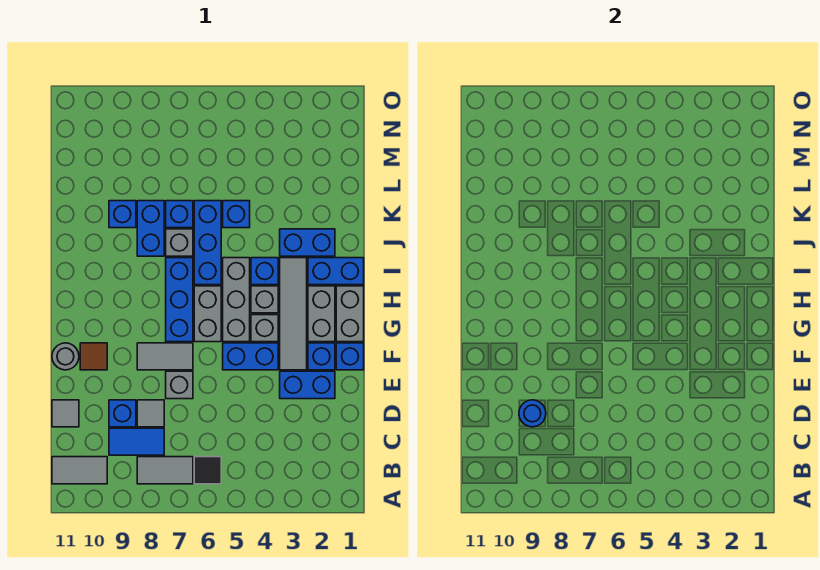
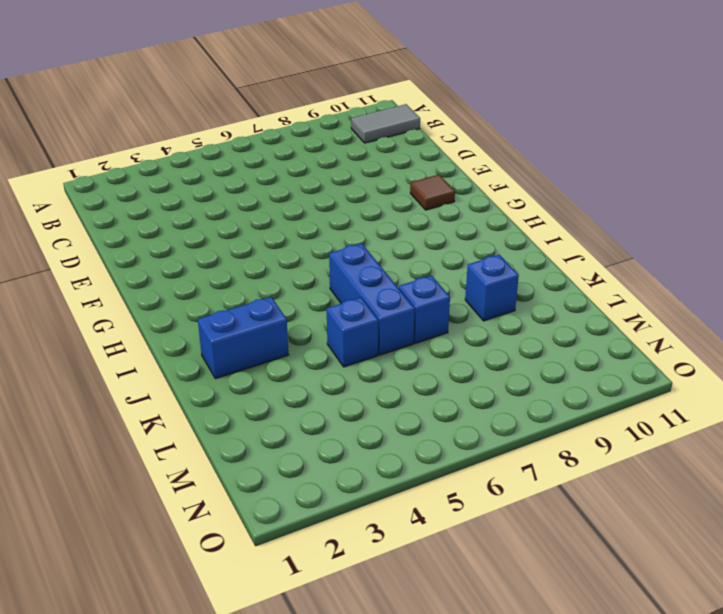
none -> black 1x1 tile [194,457,221,484]
none -> grey 1x2 tile [137,457,193,484]
none -> blue 1x2 tile [109,428,164,455]
none -> grey 1x1 tile [137,400,164,427]

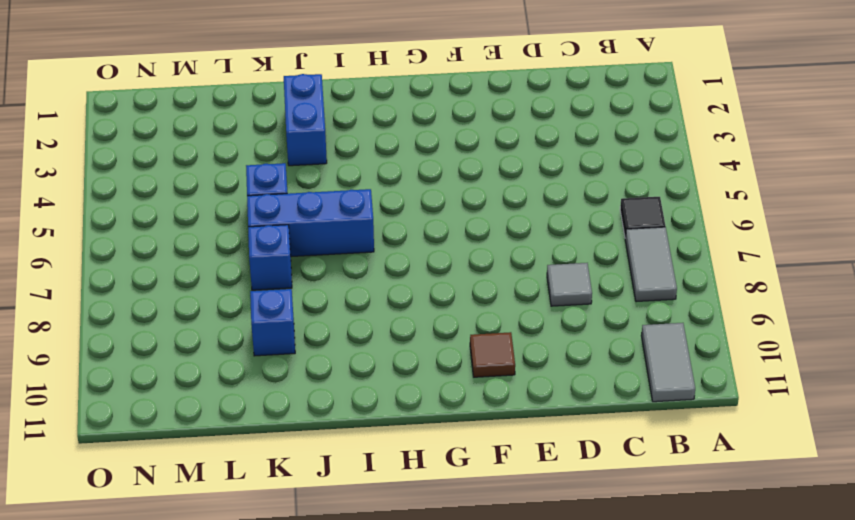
none -> blue 1x2 tile [109,428,164,455]
none -> blue 1x1 brick [109,400,136,427]
none -> grey 1x1 tile [52,400,79,427]
none -> blue 1x2 brick [280,371,335,399]

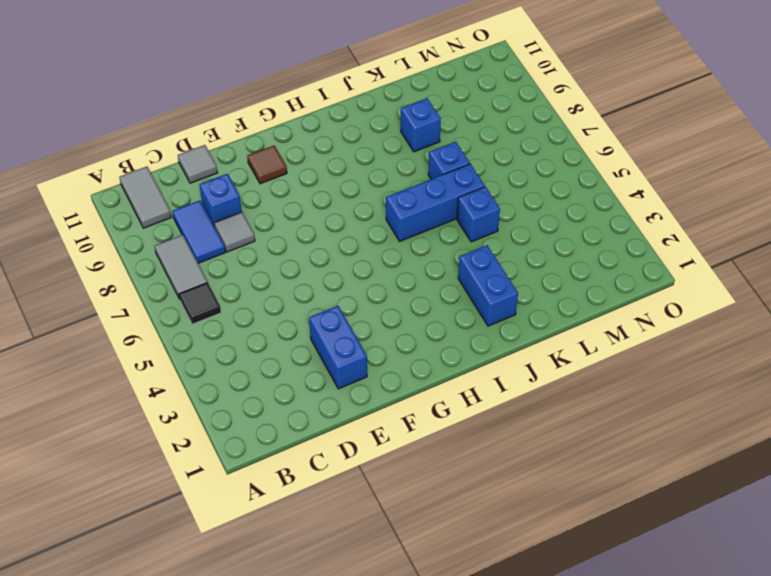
none -> grey 1x1 brick [166,371,193,399]
none -> blue 1x1 brick [336,343,364,370]
none -> blue 1x1 brick [308,343,335,370]
none -> grey 1x4 tile [280,258,307,370]

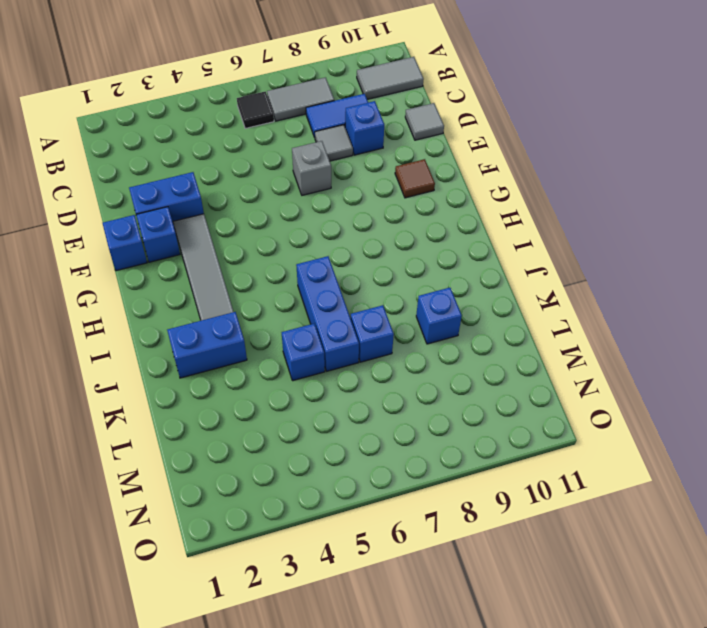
none -> blue 1x2 brick [223,343,278,370]
none -> grey 1x2 tile [137,343,193,370]
none -> grey 1x1 round brick [52,343,79,370]
none -> grey 1x2 brick [336,286,364,342]

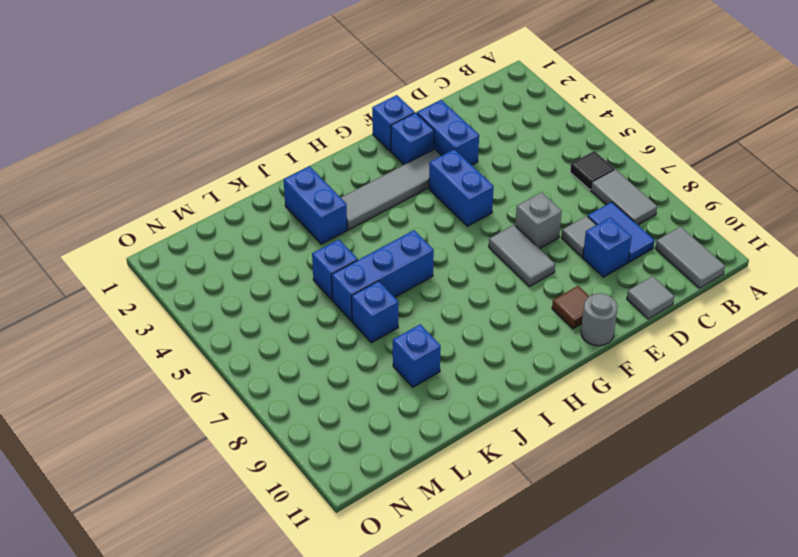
none -> grey 1x2 brick [336,286,364,342]
none -> grey 1x2 brick [308,286,335,342]
none -> grey 1x1 brick [251,315,278,342]
none -> grey 1x3 brick [223,258,250,342]

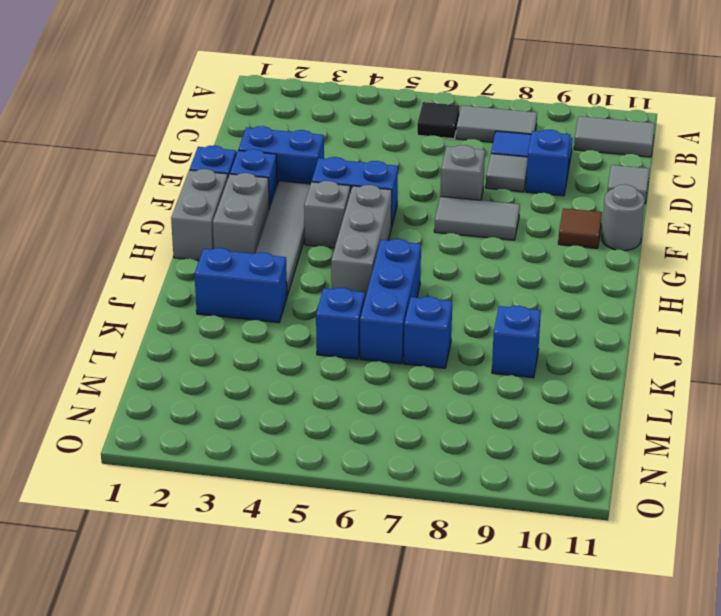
none -> grey 1x2 brick [194,286,221,342]
none -> blue 1x3 brick [166,258,193,342]
none -> grey 1x1 brick [251,286,278,313]
none -> blue 1x2 brick [308,258,364,285]

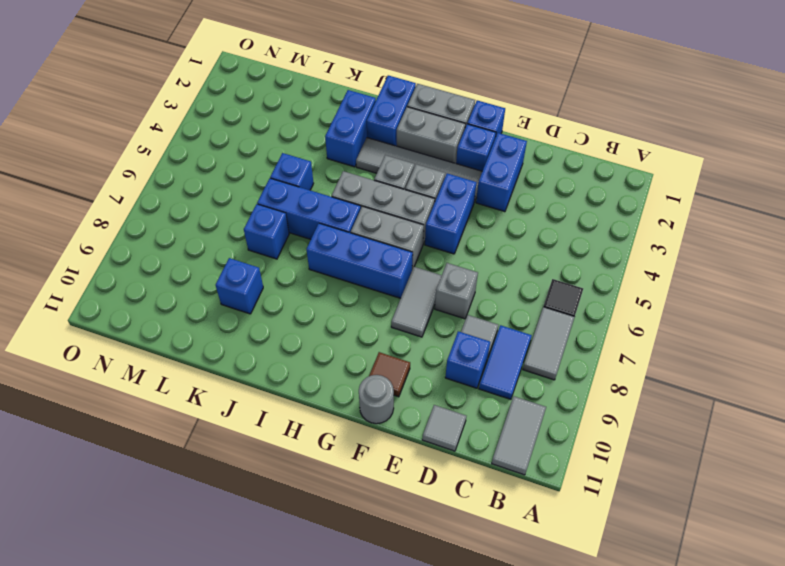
none -> blue 1x1 brick [251,258,278,285]
none -> grey 1x1 brick [166,229,193,256]
none -> blue 1x2 brick [137,201,164,256]
none -> blue 1x1 round brick [519,400,546,427]

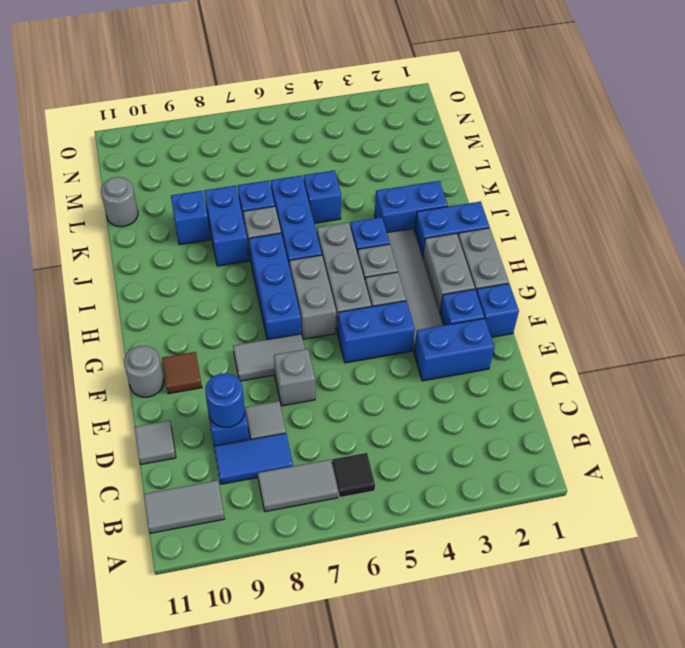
grey 1x1 round brick [101,177,138,227] -> none

